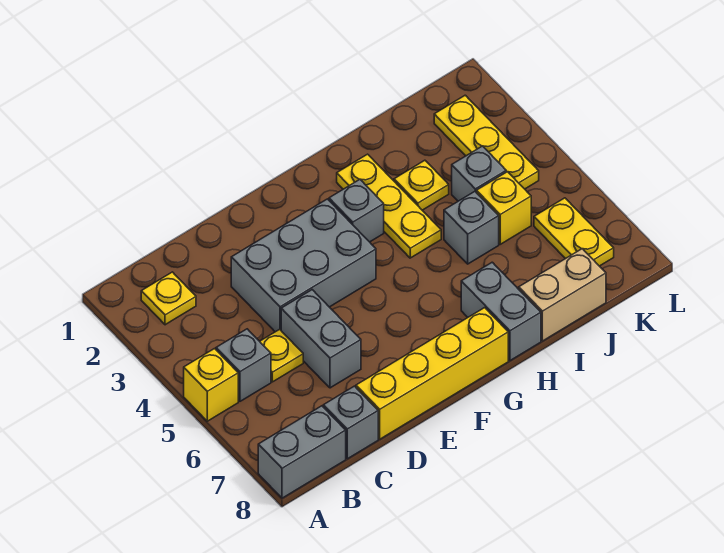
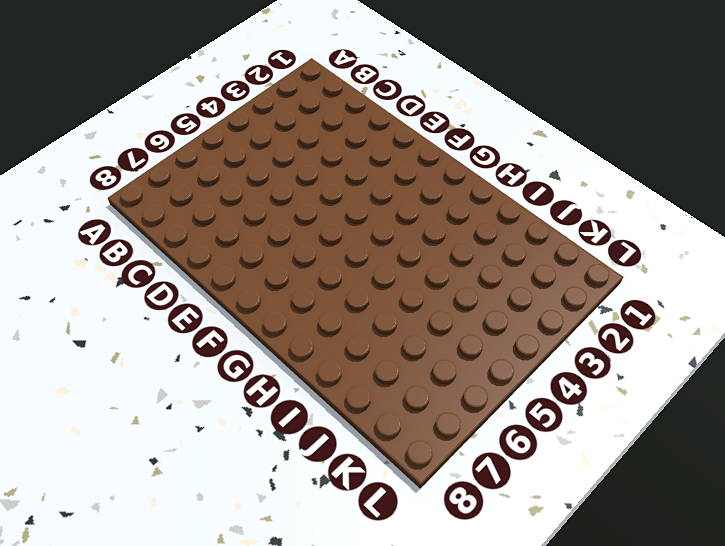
none -> yellow 1x1 brick [184,349,238,421]
none -> grey 1x2 brick [258,406,346,498]
none -> yellow 1x1 plate [141,272,196,325]

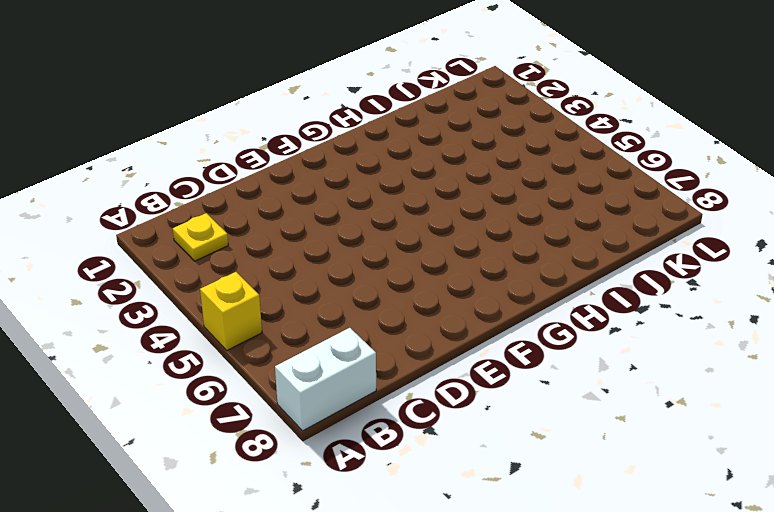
white 1x2 brick [275,328,376,431] -> grey 1x2 brick [258,406,346,498]
none -> grey 1x1 brick [216,329,271,401]
none -> yellow 1x1 plate [260,329,303,382]
none -> grey 1x1 brick [323,386,378,459]

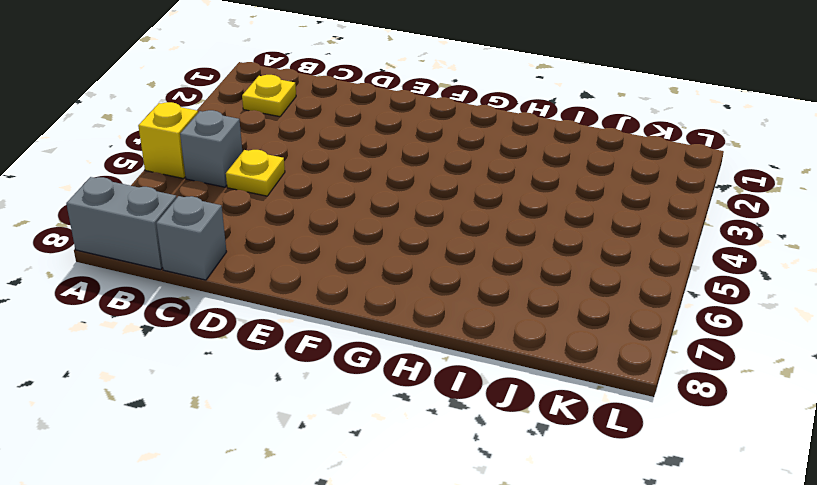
none -> grey 2x3 brick [231,199,376,332]
none -> grey 1x2 brick [281,290,361,388]
none -> yellow 1x4 brick [356,308,508,439]

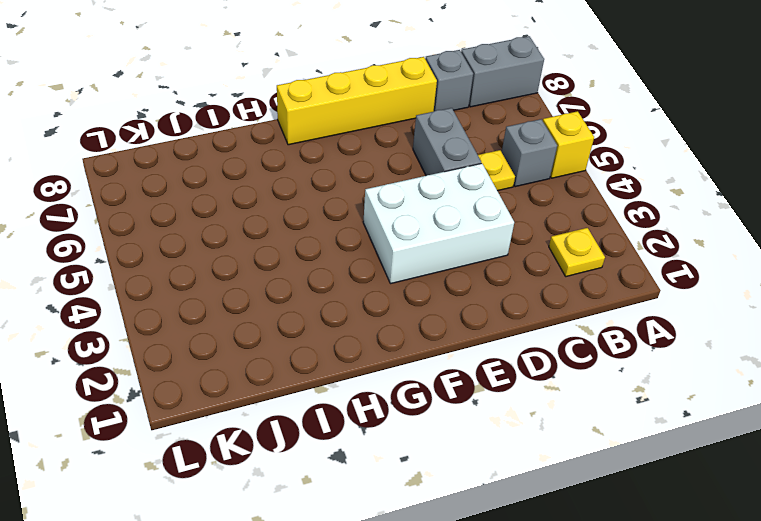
white 2x3 brick [363,163,514,284] -> grey 2x3 brick [231,199,376,332]
none -> grey 1x1 brick [329,179,384,242]
none -> yellow 1x3 plate [337,154,441,258]
none -> grey 1x2 brick [461,262,541,361]

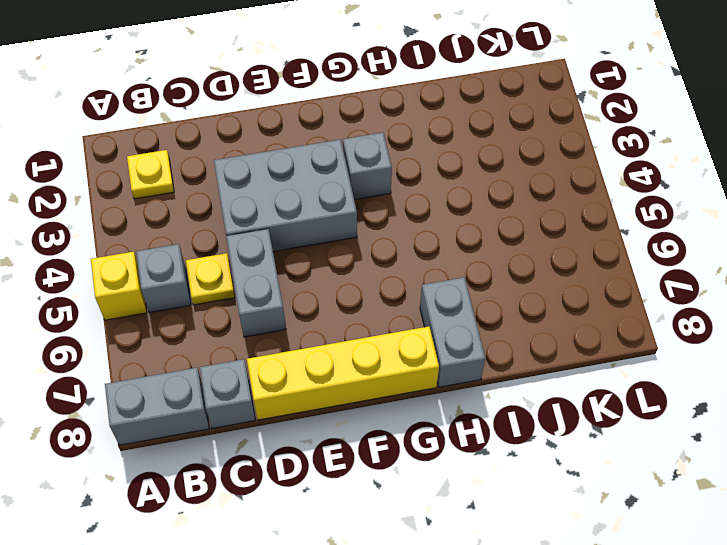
none -> yellow 1x3 plate [337,154,441,258]
none -> yellow 1x1 plate [394,160,449,210]
none -> grey 1x1 brick [444,192,499,264]

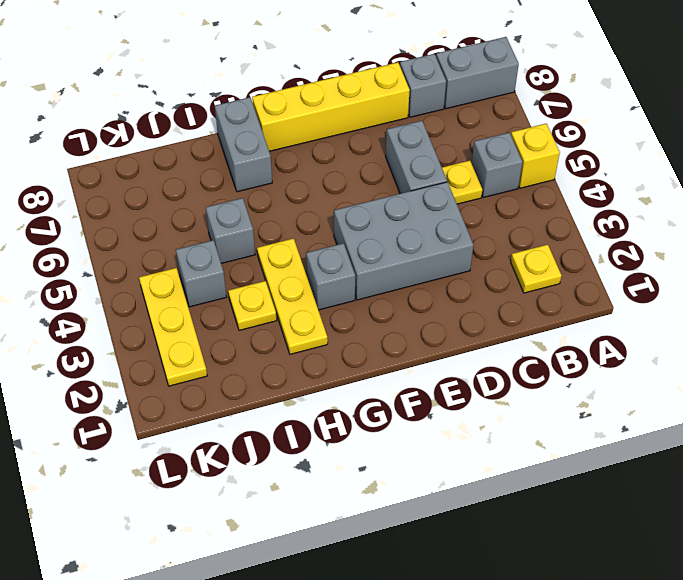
none -> tan 1x2 brick [519,249,606,341]
none -> yellow 1x1 brick [477,172,531,244]
none -> yellow 1x2 plate [534,198,614,266]

